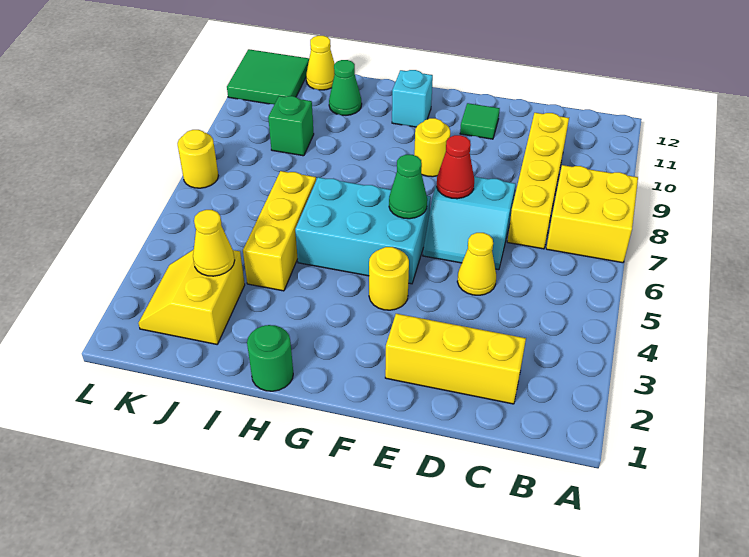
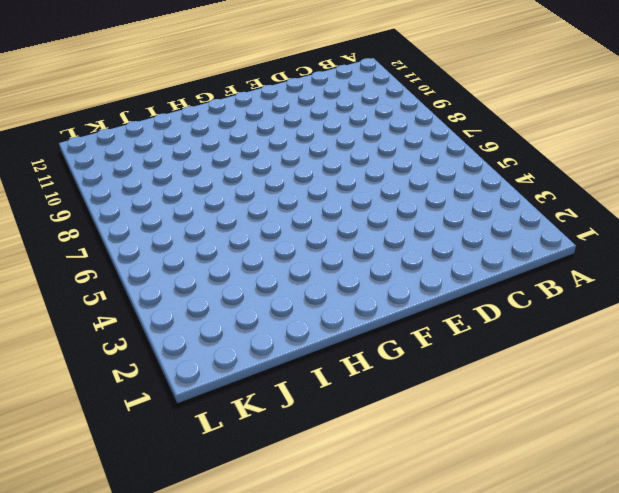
none -> yellow 2x2 brick [546,165,638,263]
none -> yellow 1x3 brick [385,314,526,404]
none -> yellow 1x4 brick [507,113,569,249]

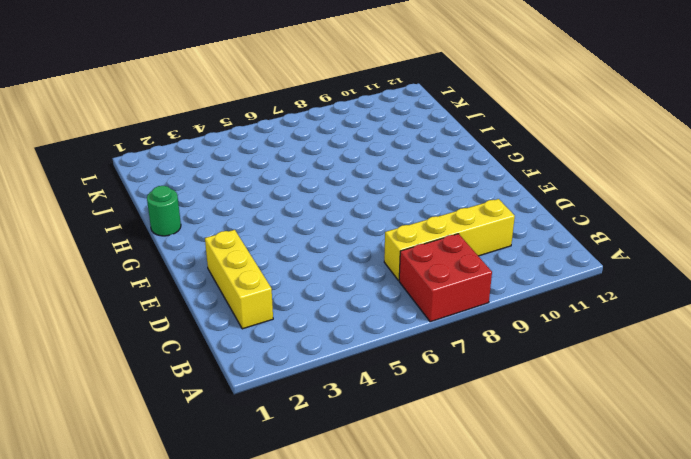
red 2x2 brick [399,234,492,322] -> yellow 2x2 brick [546,165,638,263]
none -> yellow 1x1 cone [457,233,496,295]
none -> cyan 2x2 slope [423,177,516,270]
none -> green 1x1 tile [460,103,500,139]

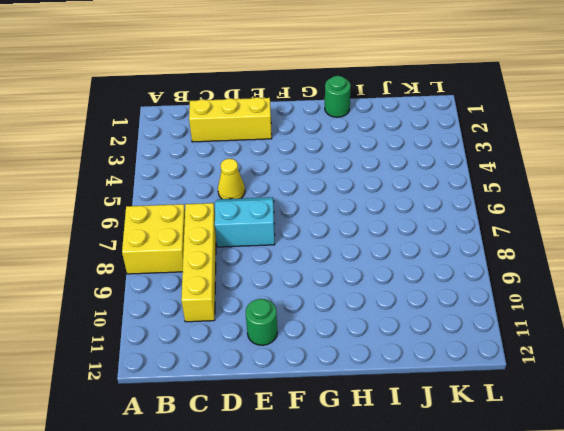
green 1x1 round brick [246,299,277,345] -> green 1x1 tile [460,103,500,139]
none -> yellow 1x1 round brick [369,247,409,310]
none -> cyan 2x3 brick [295,177,431,284]
none -> yellow 1x1 round brick [414,118,450,177]

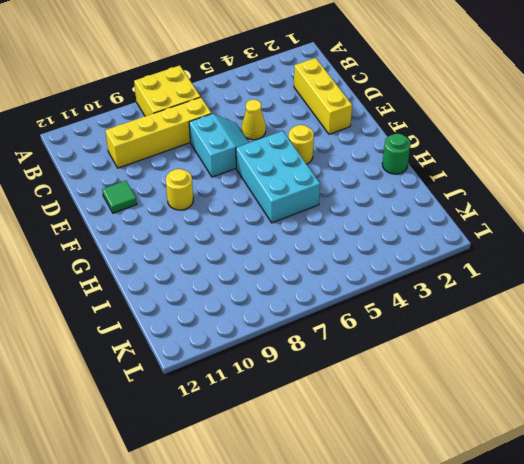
none -> cyan 1x1 brick [392,70,433,127]
none -> yellow 1x3 brick [243,171,316,291]
none -> green 1x1 cone [329,60,362,115]

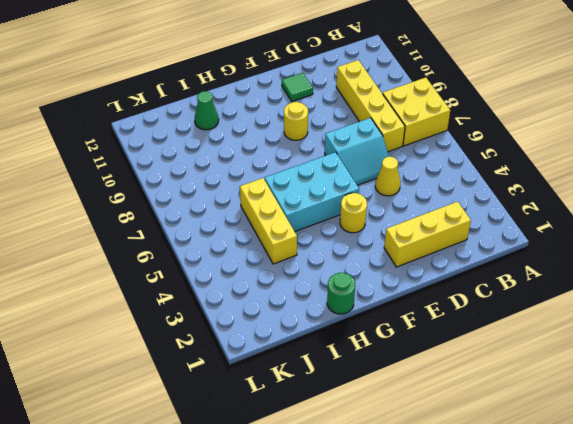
none -> cyan 1x1 brick [392,70,433,127]
none -> yellow 2x2 slope [138,249,245,344]
none -> green 1x1 brick [268,96,314,156]

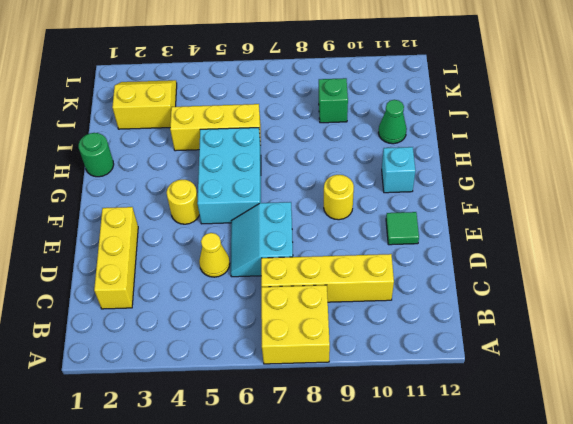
none -> yellow 1x1 cone [306,36,335,90]
none -> green 2x2 tile [227,49,309,104]
none -> yellow 1x1 round brick [177,130,218,188]

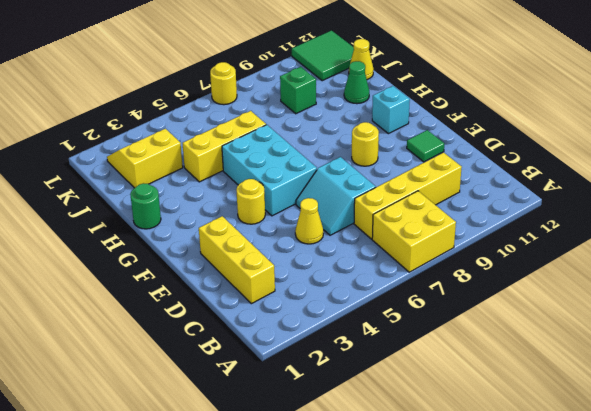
none -> red 1x1 cone [437,135,474,199]
none -> green 1x1 cone [389,155,427,219]
none -> yellow 1x1 cone [193,210,235,276]

